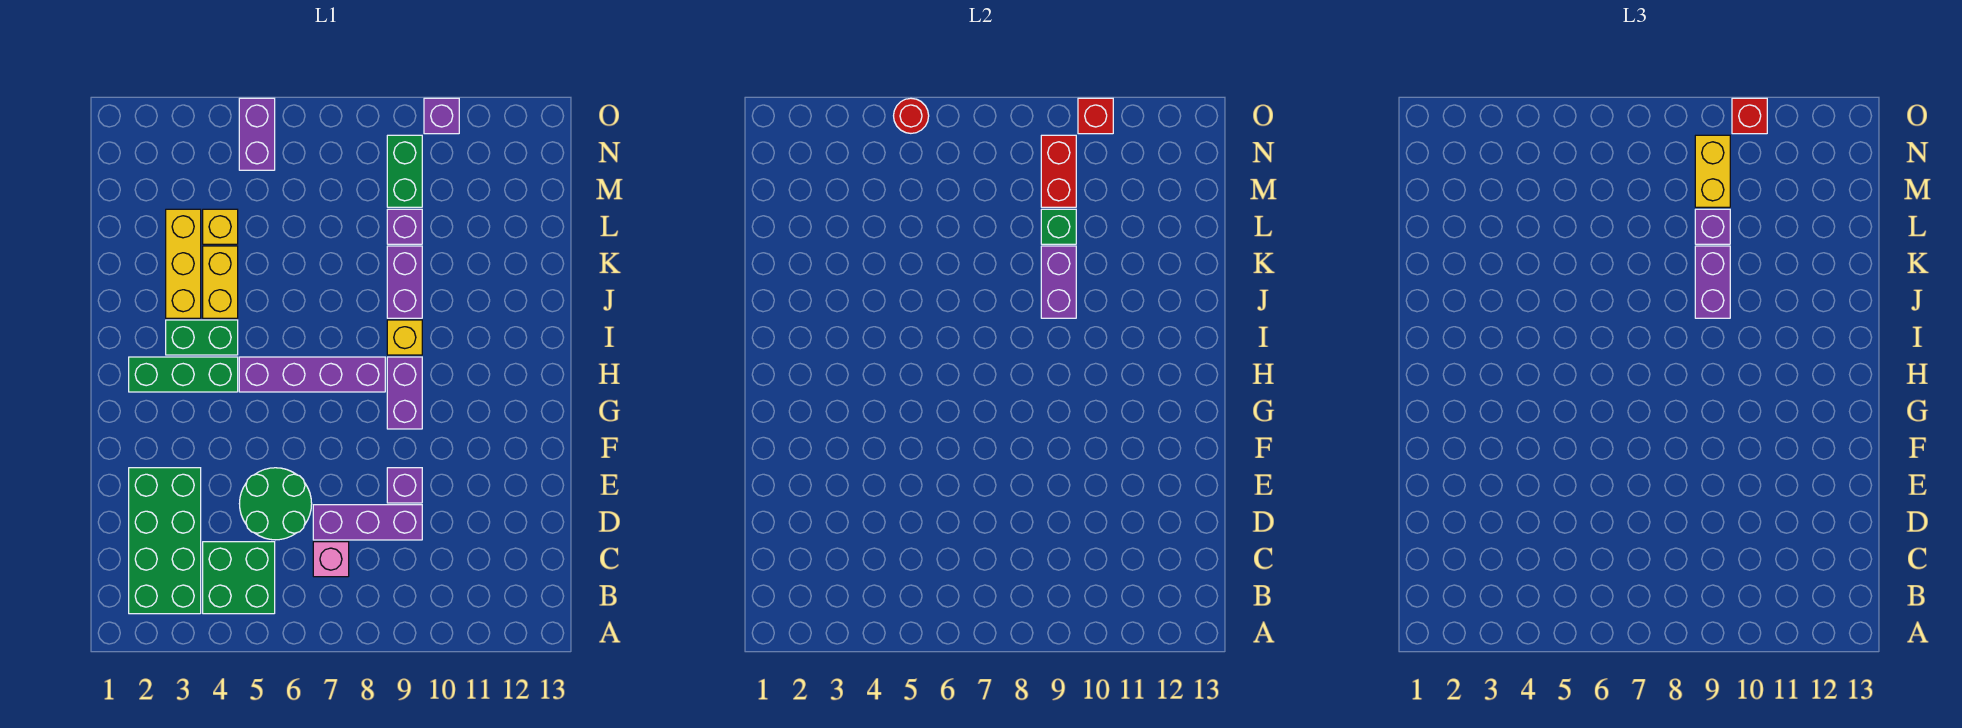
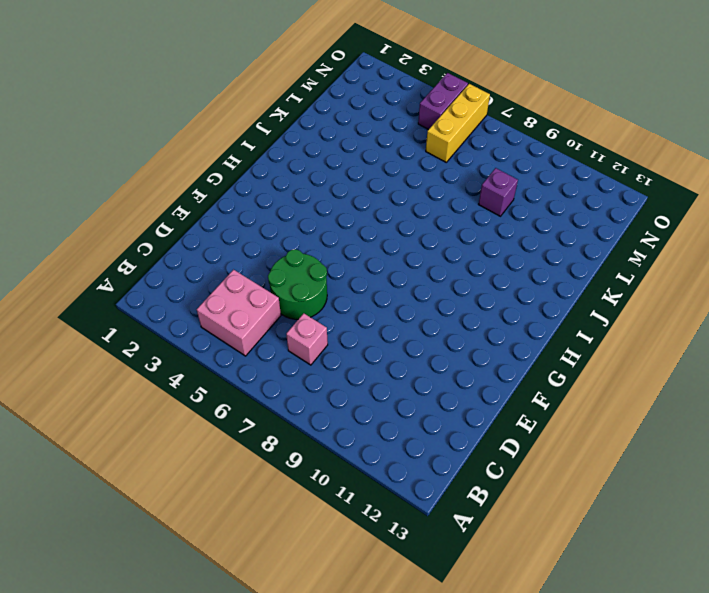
pink 2x2 brick [197,270,281,356] -> green 2x2 brick [203,542,275,614]
yellow 1x3 brick [426,84,490,162] -> yellow 1x3 brick moved to [166,209,201,318]
none -> green 2x4 brick [129,468,201,614]
none -> purple 1x3 brick [313,505,422,540]
none -> purple 1x1 brick [387,468,422,503]

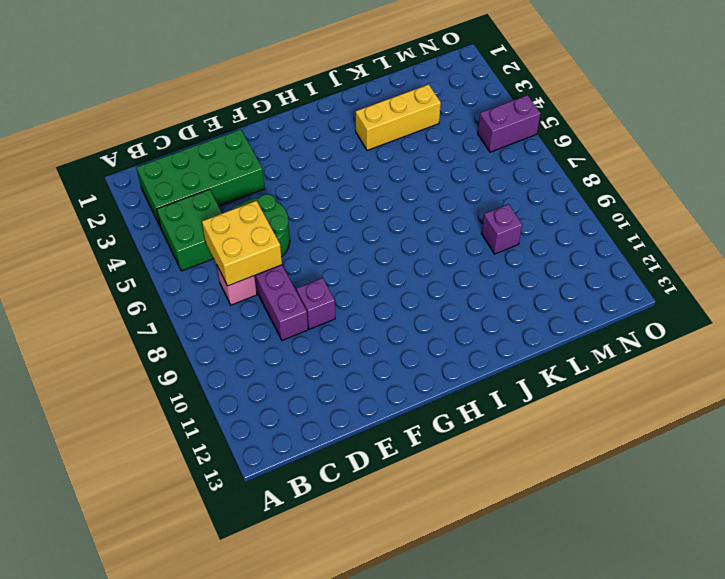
yellow 2x2 brick [202,201,282,286] -> none
none -> purple 1x2 brick [387,357,422,429]
none -> green 1x3 brick [129,357,238,392]
none -> purple 1x4 brick [239,357,385,392]

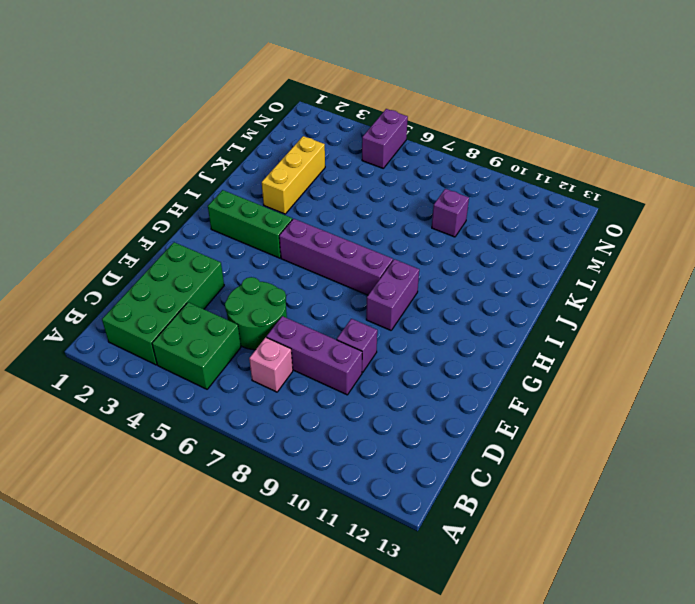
none -> green 1x2 brick [166,320,238,355]
none -> yellow 1x1 brick [387,320,422,355]
none -> yellow 1x2 brick [203,246,238,318]

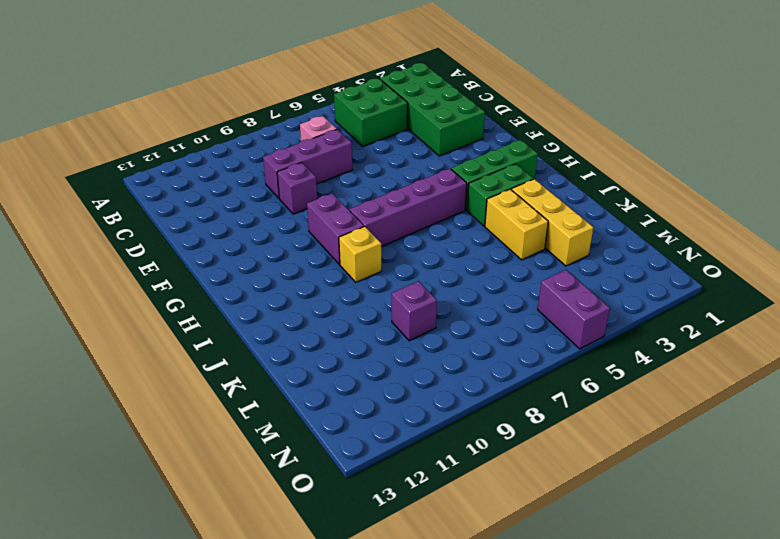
none -> green 2x2 round brick [239,468,312,540]
none -> purple 1x2 brick [387,246,422,318]
none -> yellow 1x1 brick [203,209,238,244]

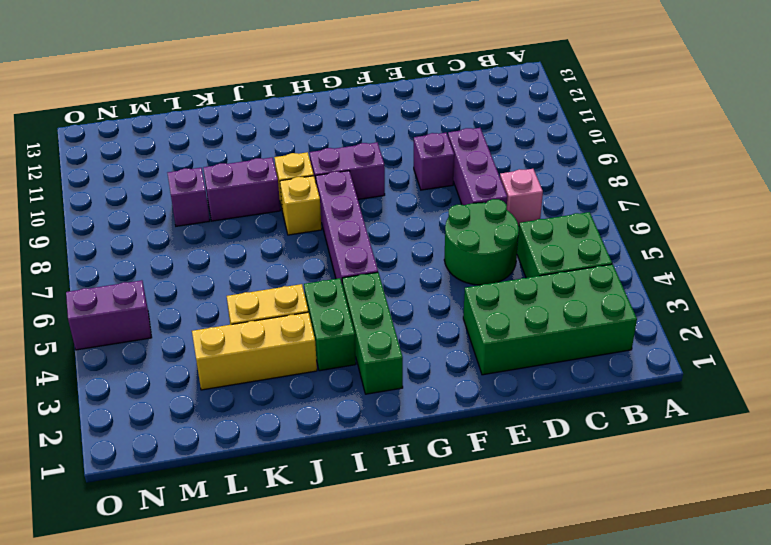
yellow 1x1 brick [280,176,322,235] -> yellow 1x1 brick moved to [203,209,238,244]
none -> green 1x2 brick [387,135,422,207]
none -> purple 1x1 brick [424,98,459,134]
none -> purple 1x2 brick [1041,246,1076,318]

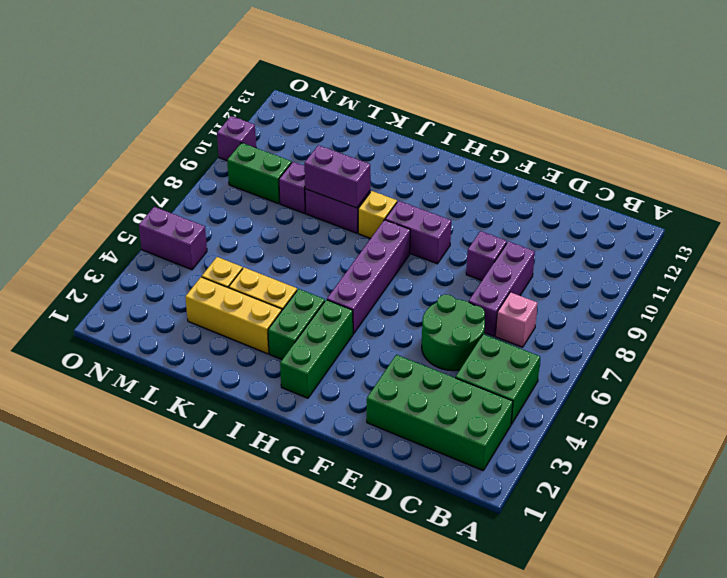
none -> green 1x1 brick [1041,209,1076,244]
none -> red 1x2 brick [1041,135,1076,207]
none -> red 1x1 round brick [894,98,929,133]

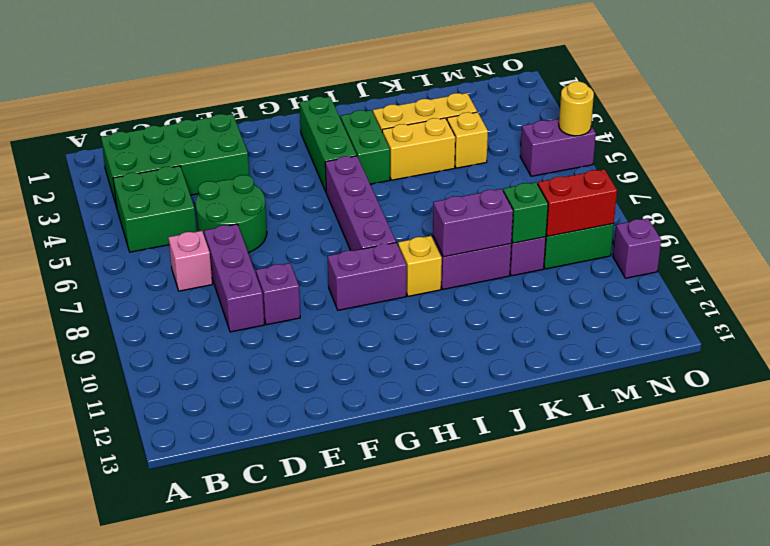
yellow 1x1 round brick [559,81,594,136] -> red 1x1 round brick [894,98,929,133]
none -> red 1x1 brick [1078,98,1113,134]
none -> purple 1x2 brick [1695,246,1730,318]
none -> purple 1x1 brick [1695,209,1730,244]

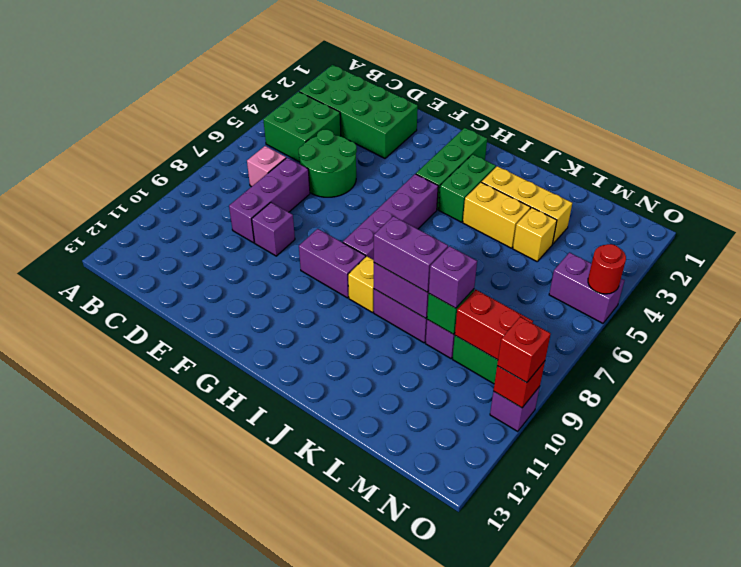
none -> yellow 1x2 brick [1695,135,1730,207]

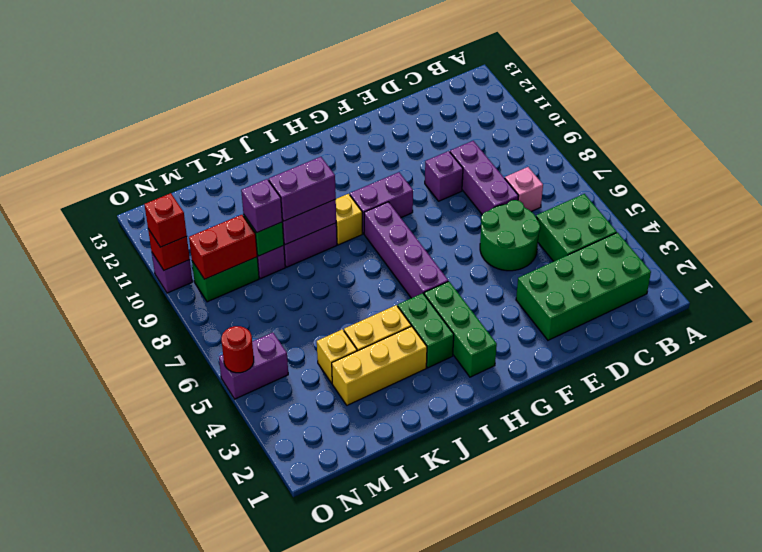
none -> yellow 1x2 brick [1695,135,1730,207]

